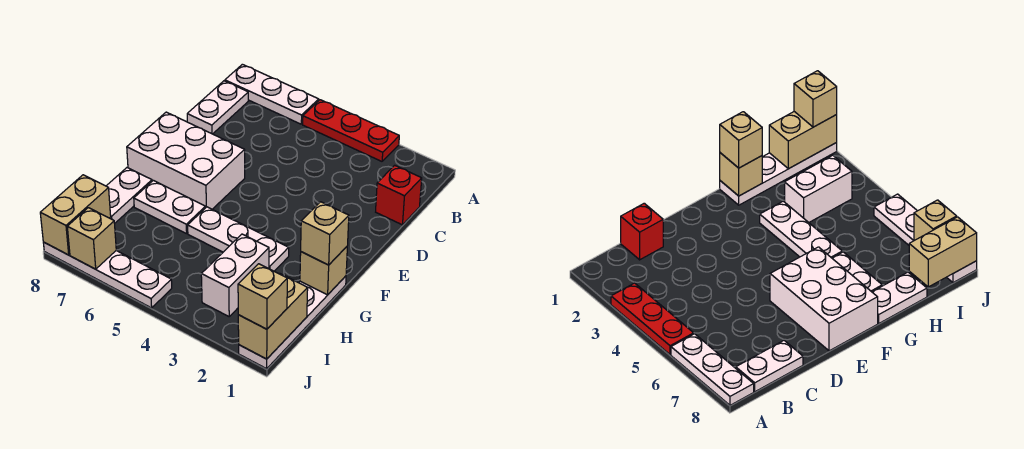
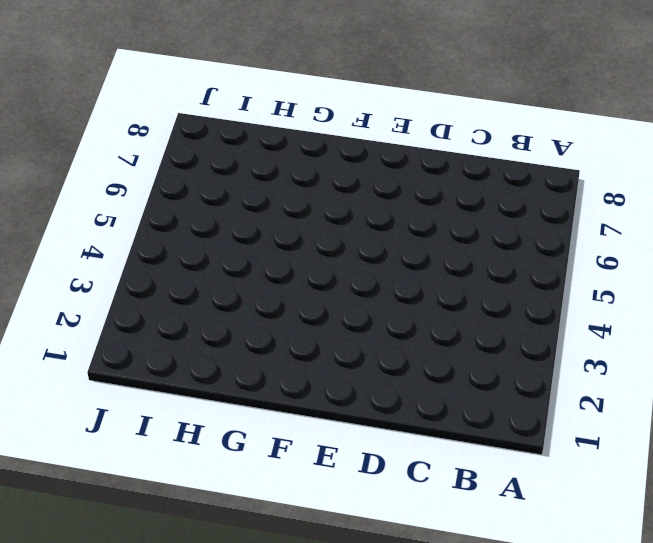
none -> red 1x3 plate [303,100,399,161]
none -> white 1x3 plate [225,64,319,124]
none -> white 1x2 plate [187,81,248,134]

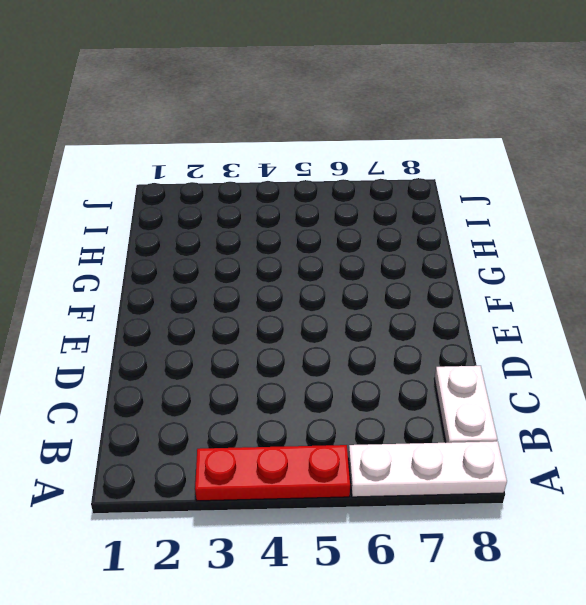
none -> red 1x1 brick [376,165,422,225]
none -> white 2x3 brick [127,112,245,209]
none -> white 1x4 plate [239,276,346,369]

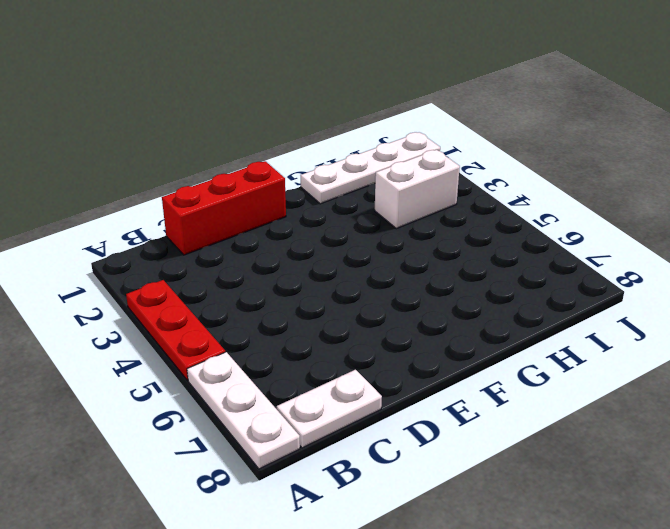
red 1x3 brick [162,161,286,255] -> red 1x1 brick [376,165,422,225]
none -> white 2x3 brick [127,112,245,209]
none -> white 1x3 plate [188,207,289,271]
none -> white 1x2 plate [134,180,206,234]

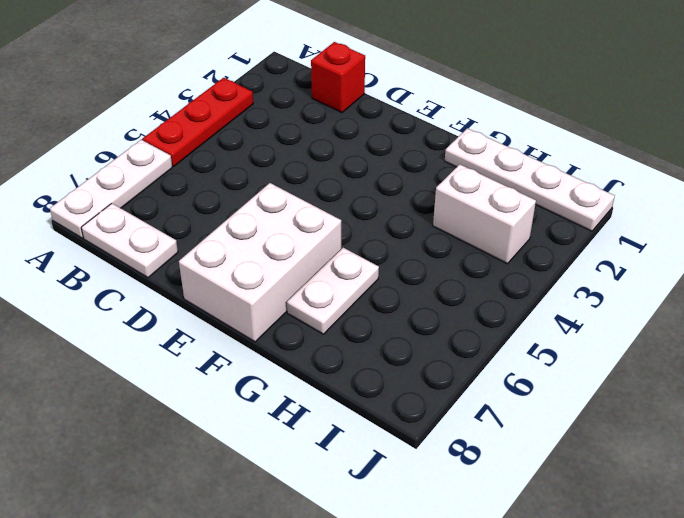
none -> white 1x3 plate [188,207,289,271]
none -> white 1x2 plate [107,168,152,223]
none -> white 1x4 plate [43,242,172,308]

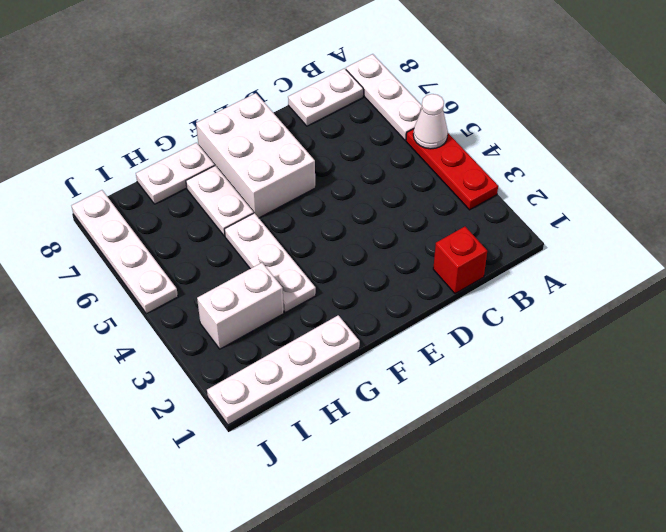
white 1x1 cone [413,94,448,149] -> none
none -> tan 1x1 brick [300,247,347,295]
none -> tan 1x2 brick [238,273,308,359]
none -> tan 1x2 brick [40,175,111,255]

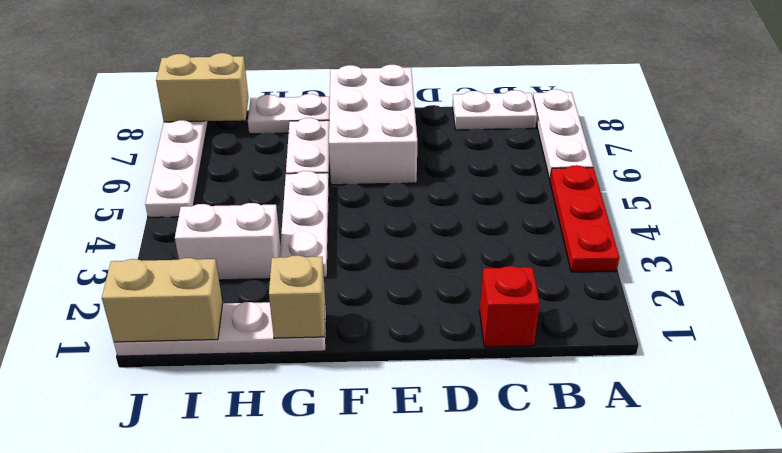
none -> tan 1x1 brick [67,208,116,269]
none -> tan 1x1 brick [301,202,349,265]
none -> tan 1x1 brick [238,264,287,329]

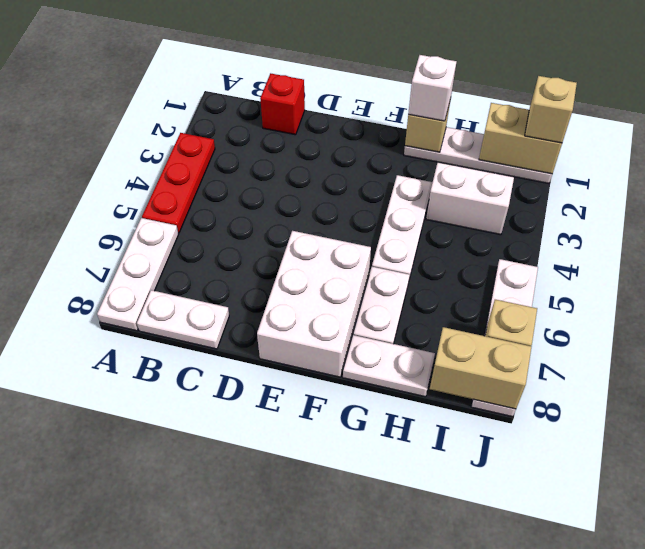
white 1x1 brick [408,55,457,121] -> tan 1x1 brick [301,202,349,265]

